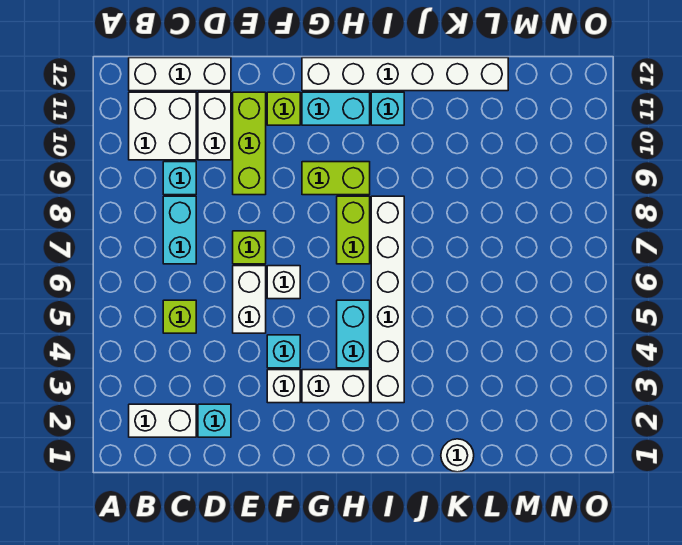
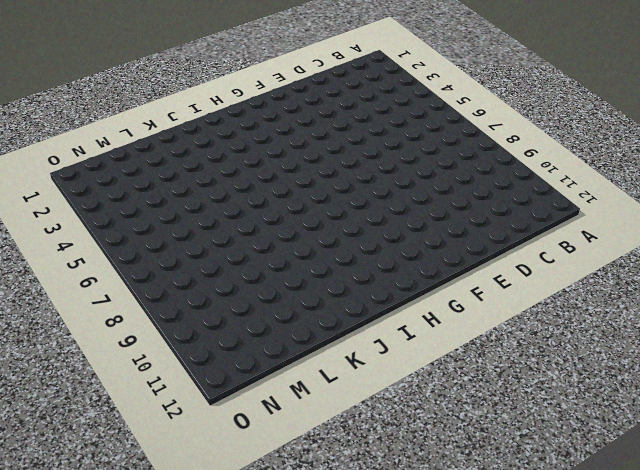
none -> white 1x2 brick [129,404,196,437]
none -> white 2x2 brick [129,92,196,160]
none -> white 1x3 brick [129,58,231,91]

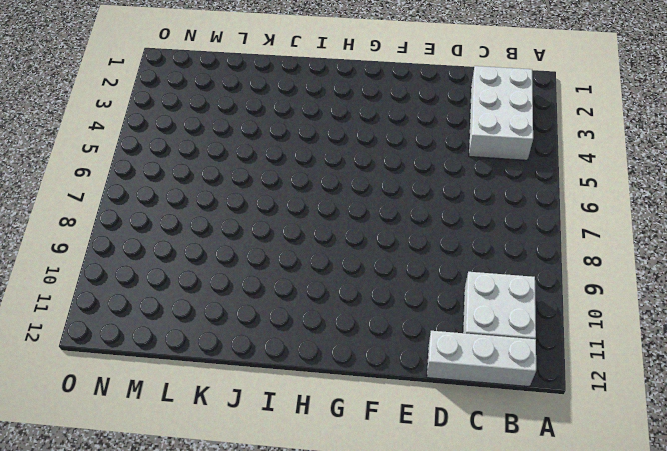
white 2x3 brick [469,66,533,160] -> white 1x2 brick [129,404,196,437]
none -> lime 1x1 brick [163,300,196,333]
none -> cyan 1x2 brick [163,196,196,264]
none -> cyan 1x1 brick [163,162,196,195]

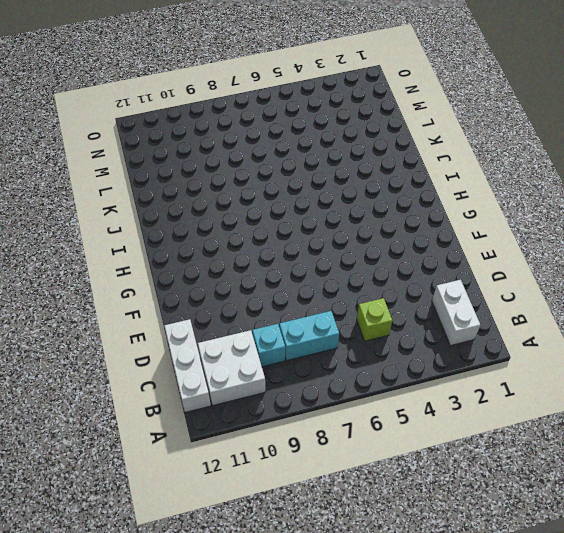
none -> cyan 1x1 brick [198,404,231,437]
none -> white 1x2 brick [198,92,231,160]
none -> white 1x2 brick [233,266,266,333]

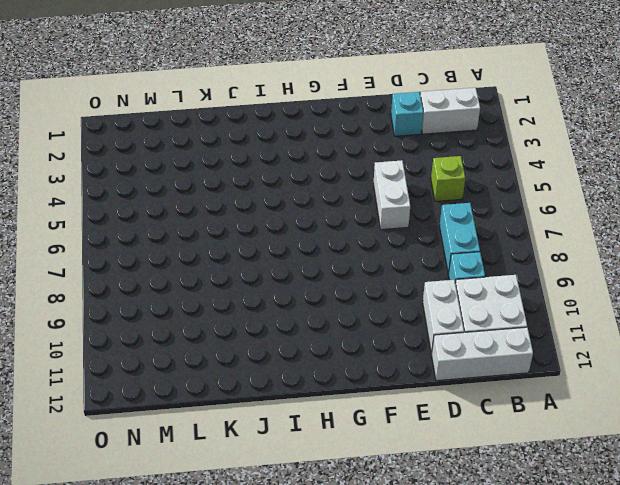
none -> lime 1x1 brick [233,231,266,264]
none -> lime 1x3 brick [233,92,266,195]
none -> white 1x1 brick [267,370,300,403]

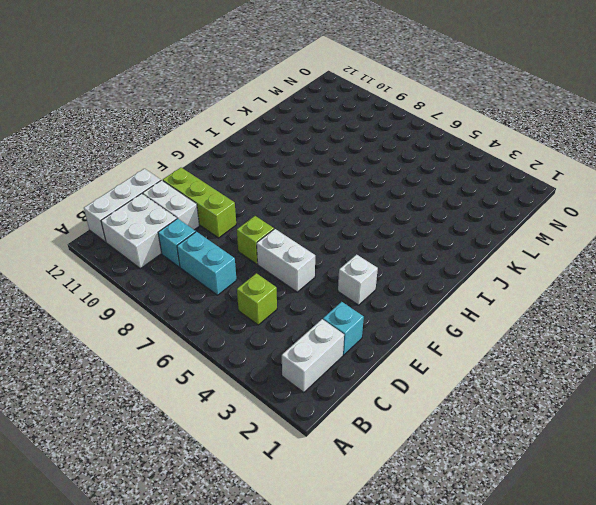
none -> cyan 1x1 brick [267,335,300,368]
none -> white 1x1 brick [267,266,300,299]
none -> lime 1x1 brick [267,92,300,125]

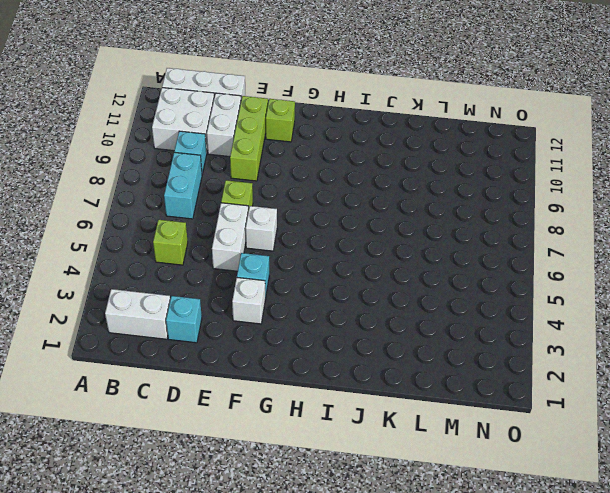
none -> white 1x2 brick [302,370,370,403]
none -> lime 1x2 brick [302,162,370,195]
none -> cyan 1x2 brick [302,92,370,125]

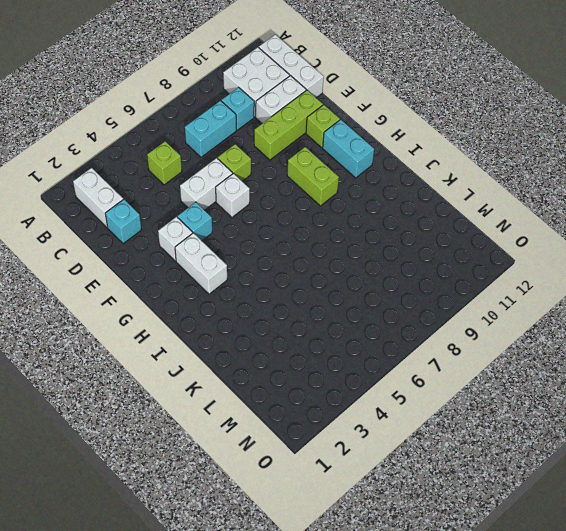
none -> white 1x6 brick [302,58,508,91]
none -> cyan 1x2 brick [337,300,370,368]
none -> lime 1x2 brick [337,196,370,264]

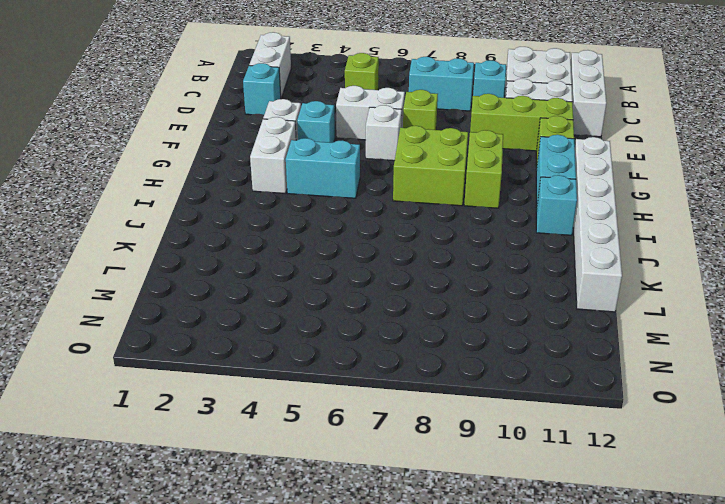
lime 2x2 brick [393,126,468,206] -> lime 1x2 brick [337,196,370,264]
none -> white 1x6 brick [371,196,404,403]
none -> white 1x1 round brick [441,439,474,472]

